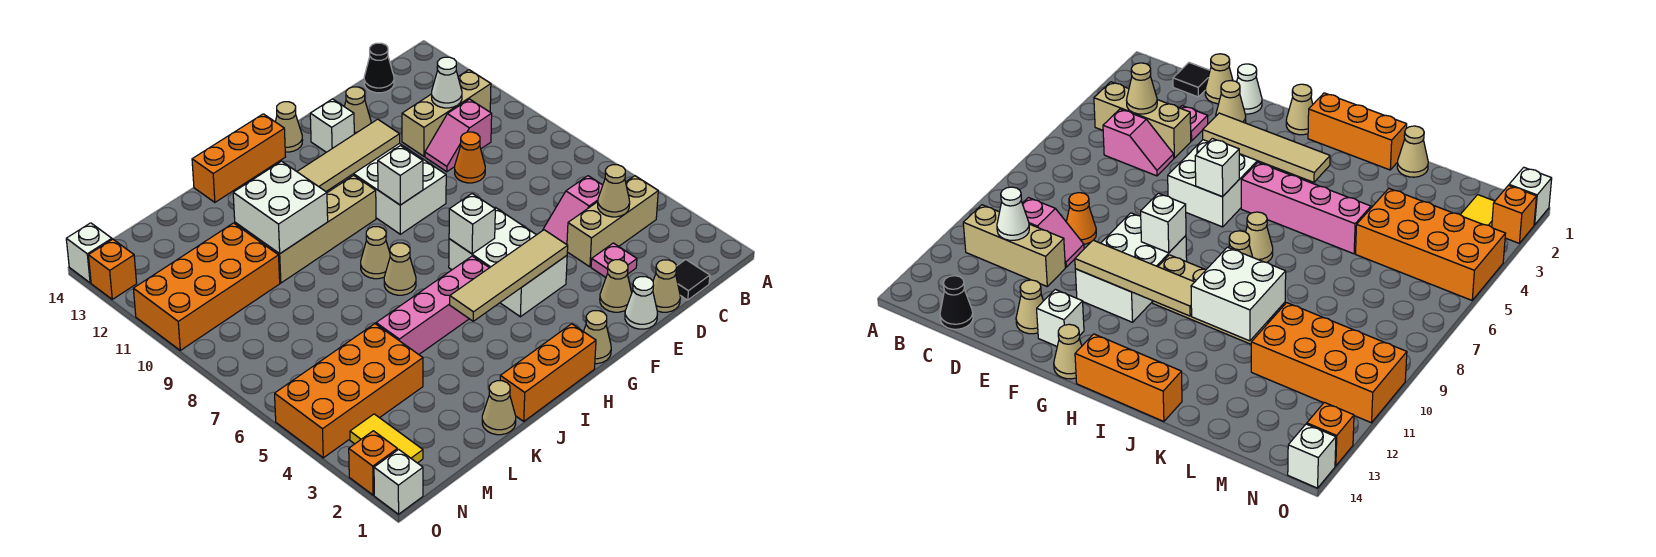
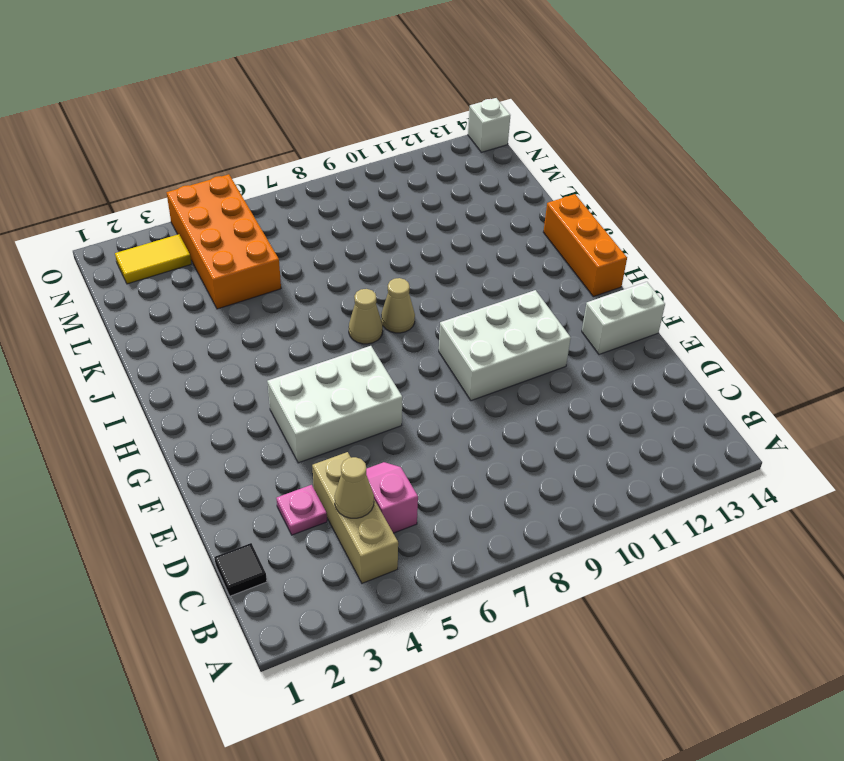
white 1x2 brick [582,282,665,354] -> white 1x1 brick [310,99,354,152]
none -> tan 1x3 brick [402,70,491,156]
none -> pink 1x2 slope [425,99,492,172]
none -> black 1x1 cone [364,43,394,93]
none -> tan 1x1 cone [653,260,680,312]

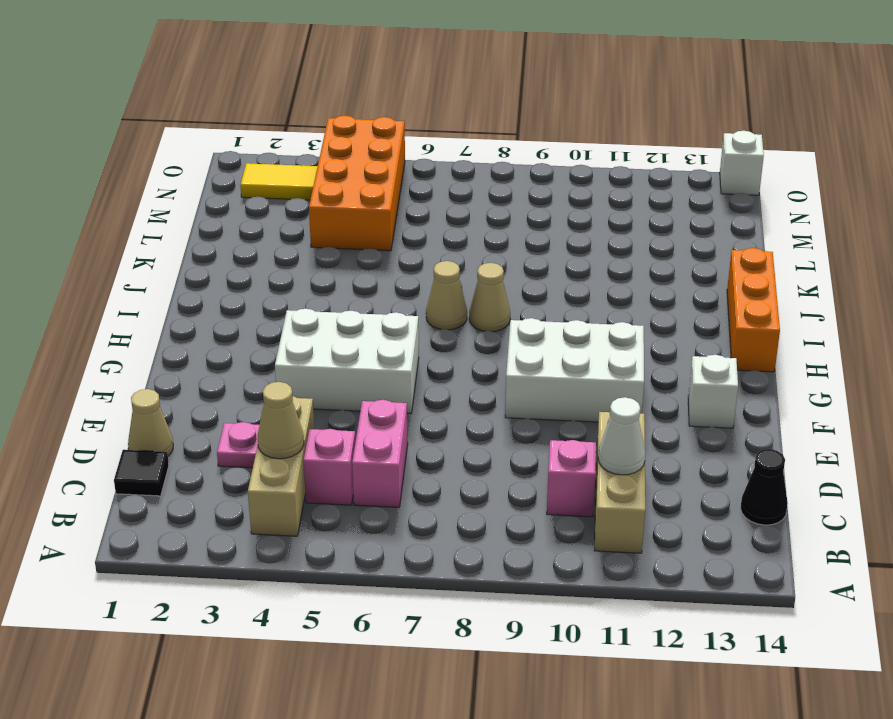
pink 1x2 brick [352,400,408,507] -> none
none -> orange 1x1 cone [455,132,485,183]
none -> white 1x1 cone [625,277,658,329]
none -> tan 1x1 cone [600,260,632,312]
none -> tan 1x1 cone [344,87,371,134]

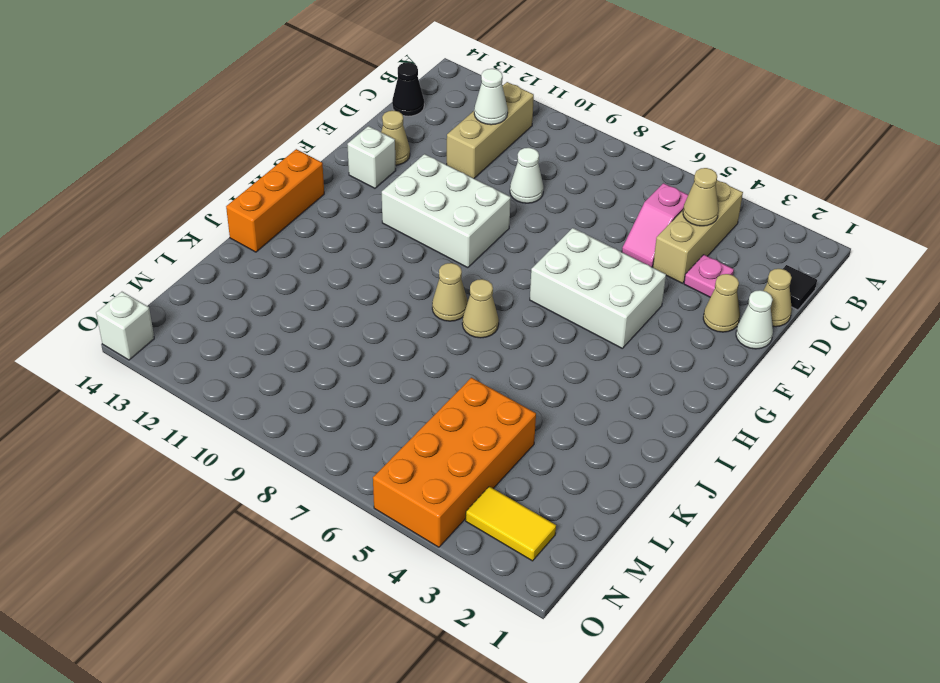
white 1x1 cone [510,148,544,203] -> orange 1x1 cone [455,132,485,183]
none -> pink 1x2 slope [425,99,492,172]
none -> tan 1x1 cone [584,311,611,364]
none -> tan 1x1 cone [275,102,303,152]
none -> orange 1x3 brick [500,324,596,421]

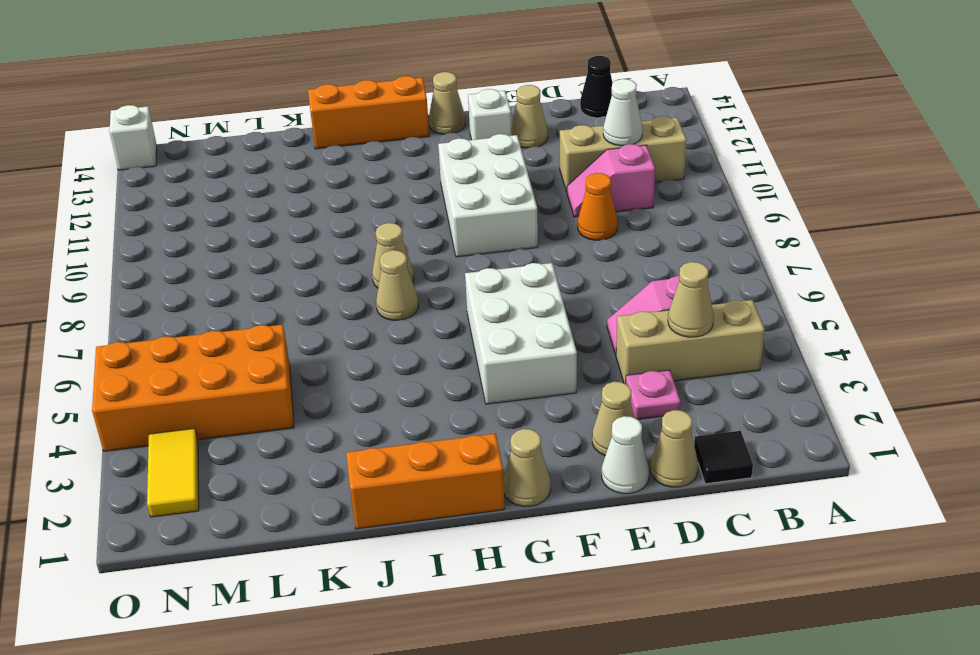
none -> pink 1x4 brick [376,256,489,354]
none -> tan 1x4 brick [258,175,376,283]
none -> tan 1x1 cone [482,381,516,435]
none -> orange 2x4 brick [133,223,280,350]

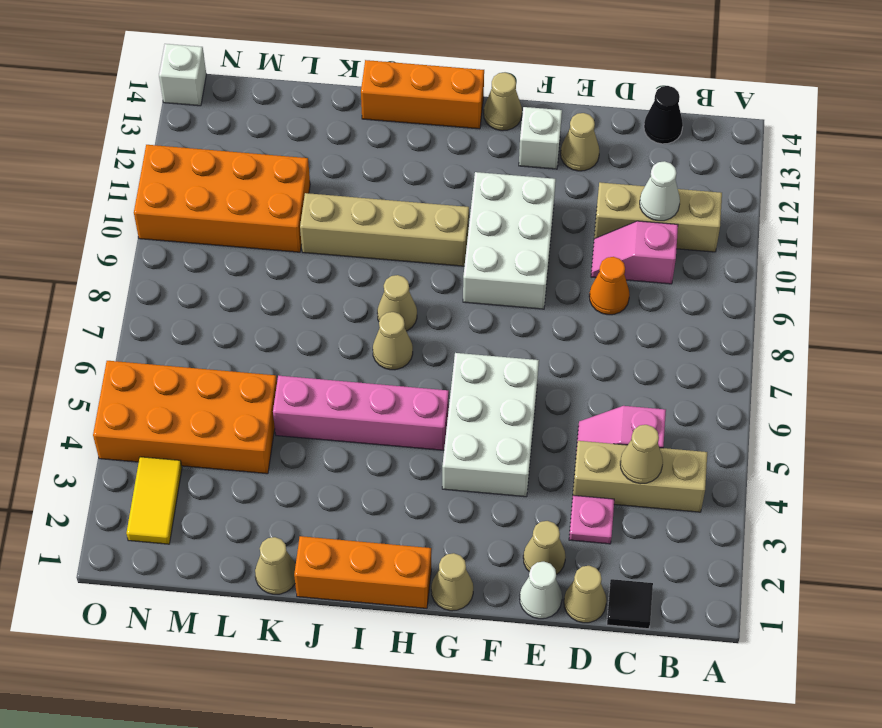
none -> white 1x1 brick [374,449,423,514]
none -> orange 1x1 brick [349,431,397,495]
none -> orange 1x1 brick [88,239,137,299]
none -> tan 1x4 tile [450,230,568,321]

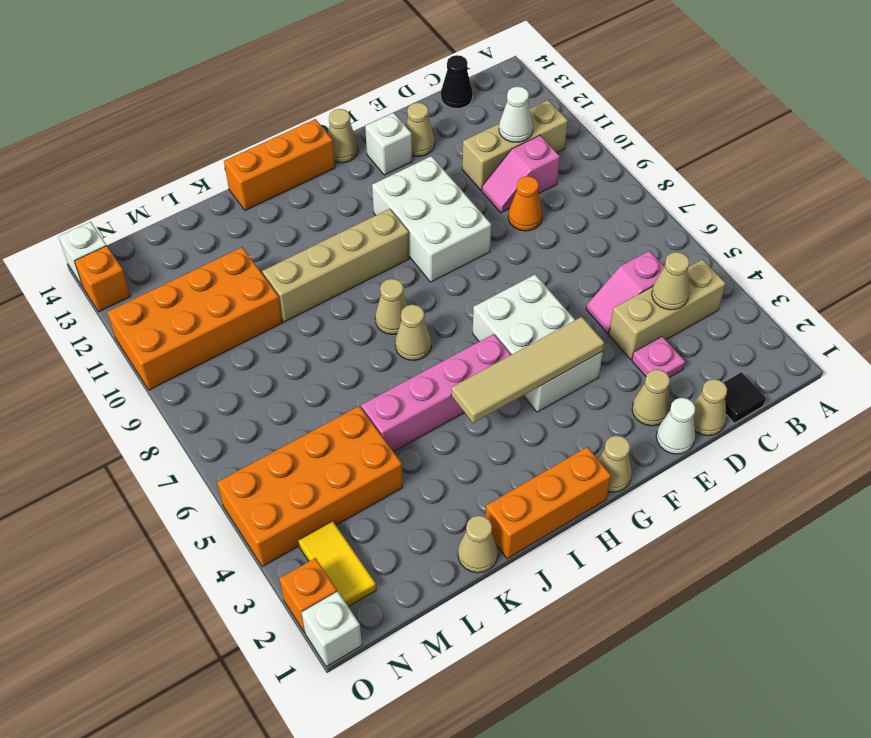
none -> tan 1x4 tile [297,119,400,191]
none -> white 1x1 brick [449,194,495,254]
none -> white 1x1 brick [378,146,423,205]
none -> white 2x2 brick [233,161,328,254]

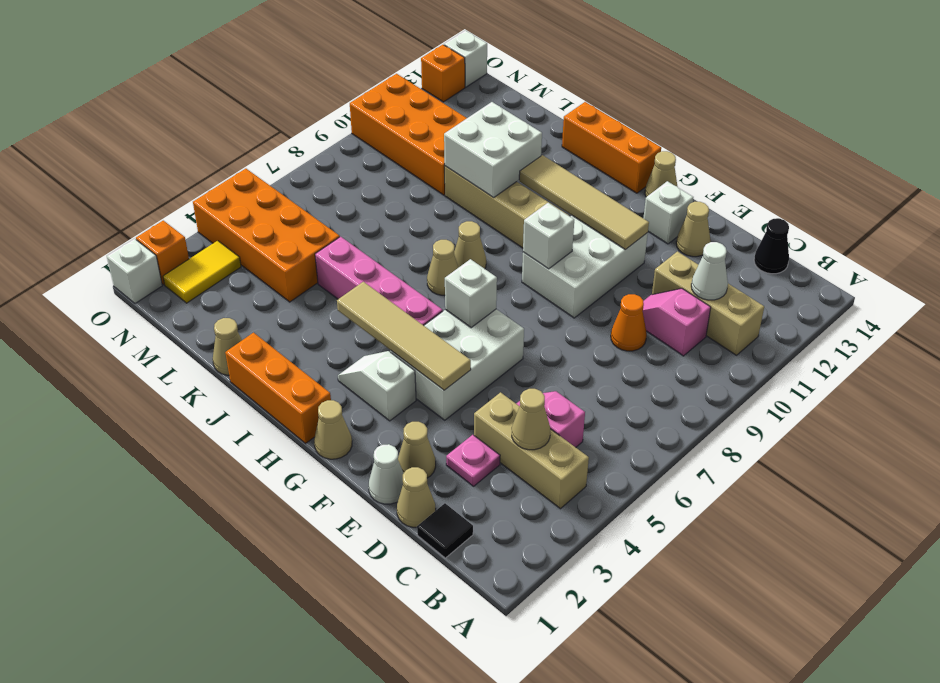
white 1x2 slope [338,351,416,421] -> none

